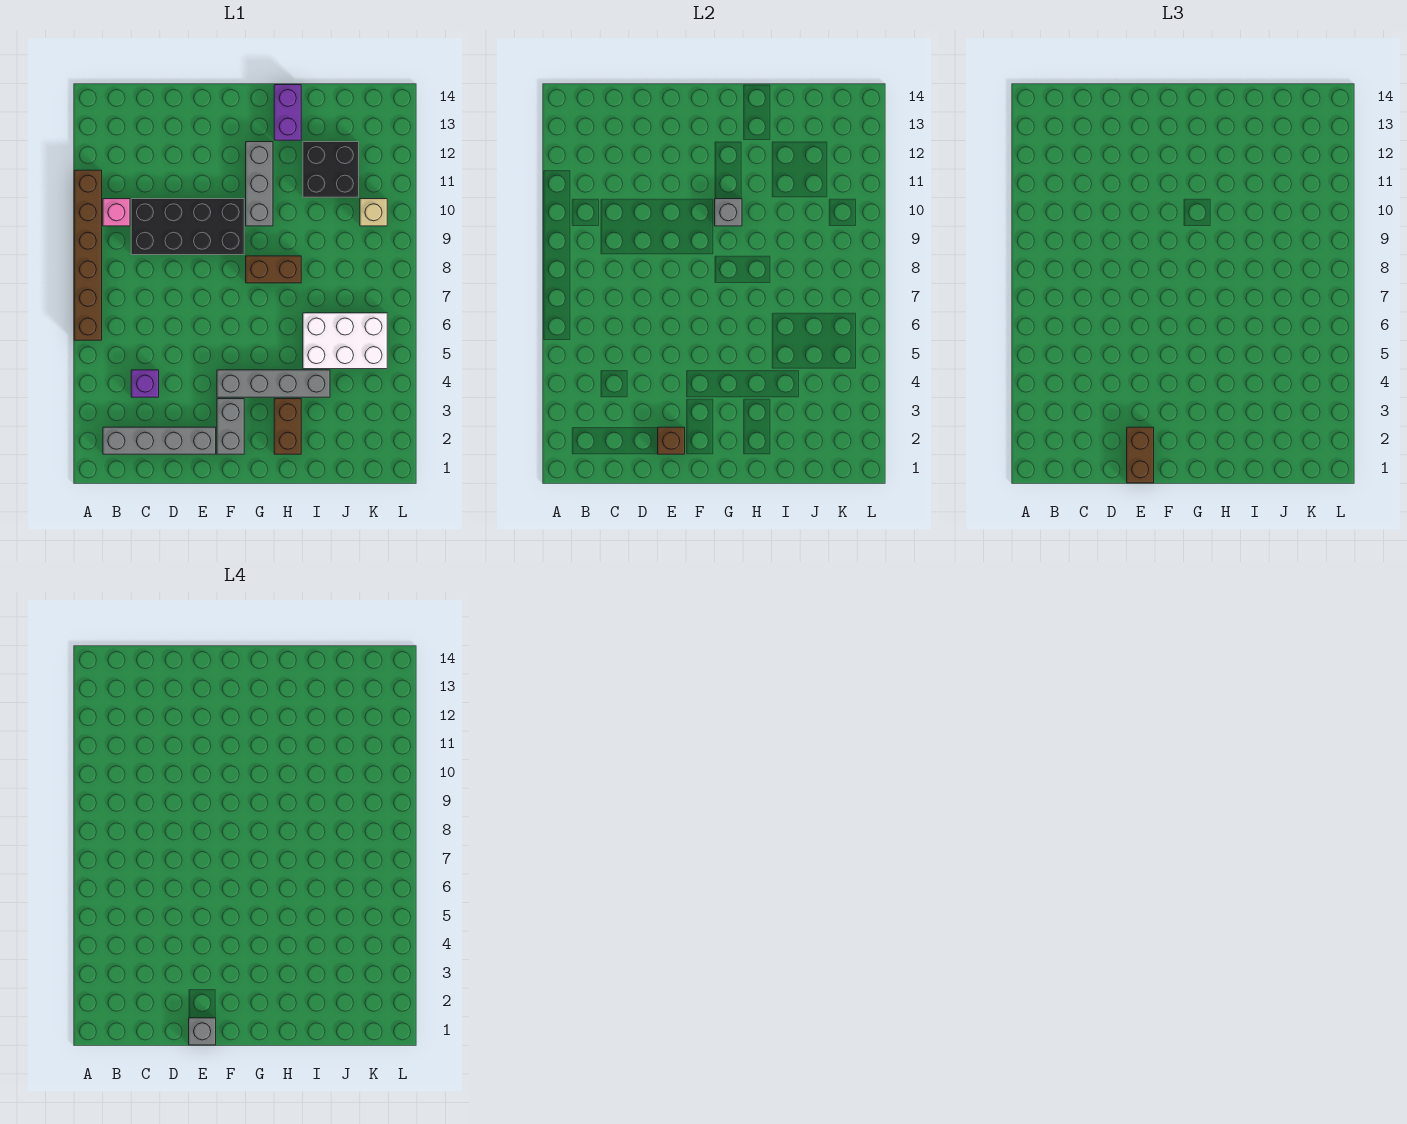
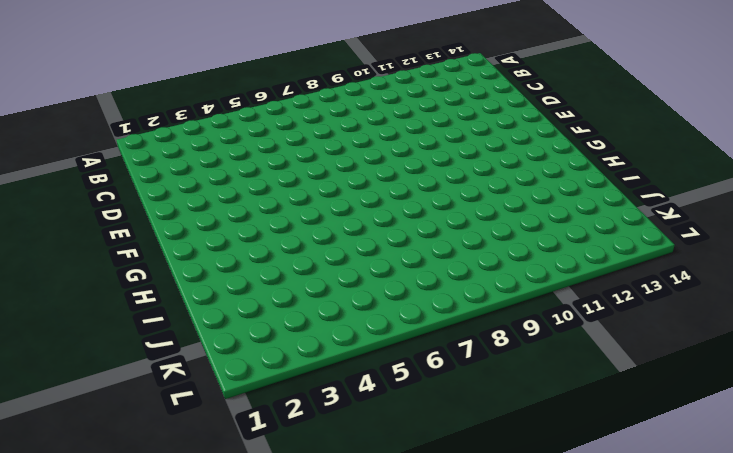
none -> brown 1x6 brick [74,170,102,340]
none -> grey 1x4 brick [103,427,216,454]
none -> pink 1x1 brick [103,199,130,226]

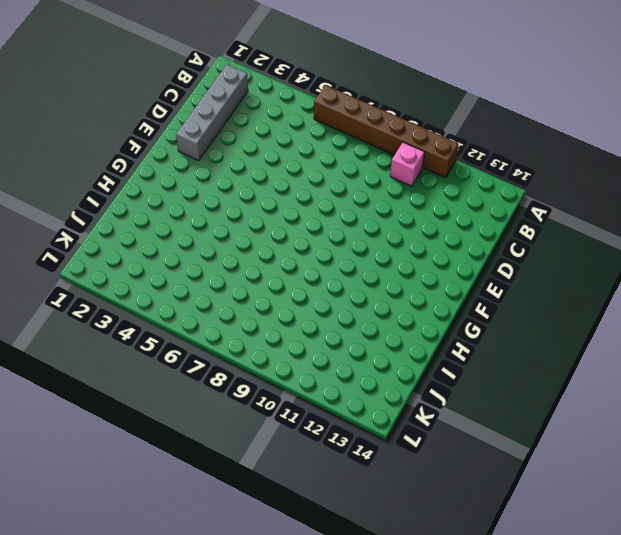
none -> purple 1x1 brick [131,370,159,397]
none -> black 2x4 brick [131,199,244,255]
none -> grey 1x2 brick [217,399,244,454]

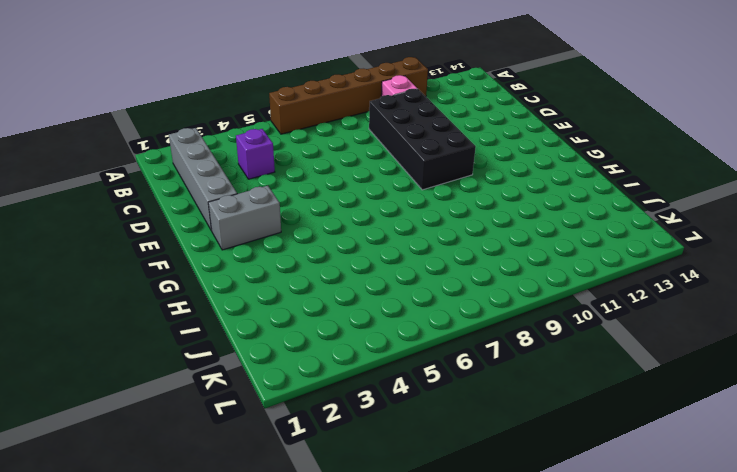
none -> grey 1x4 brick [217,370,330,397]
none -> brown 1x2 brick [246,256,301,283]
none -> grey 1x3 brick [246,142,273,226]

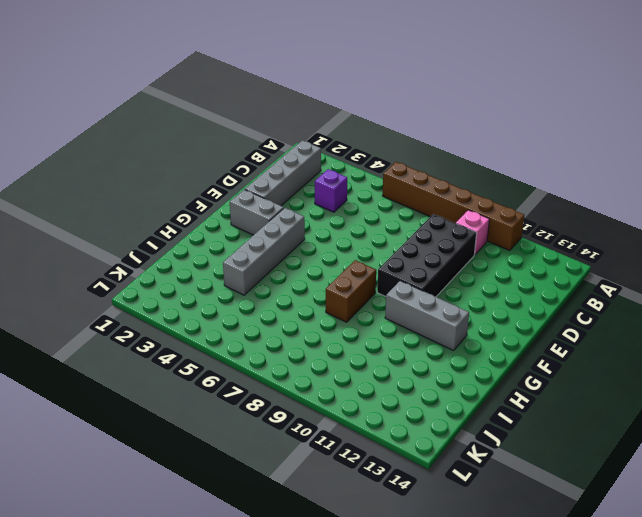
none -> brown 1x2 brick [274,399,301,454]
none -> purple 1x2 brick [274,85,301,140]
none -> white 2x3 brick [303,313,387,369]

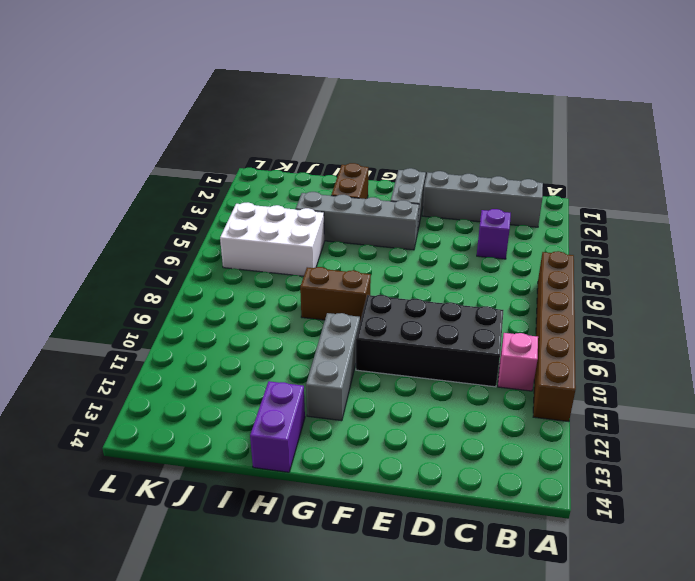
none -> black 2x2 brick [303,142,359,197]
none -> tan 1x1 brick [360,199,387,226]
none -> brown 1x1 brick [658,427,685,454]

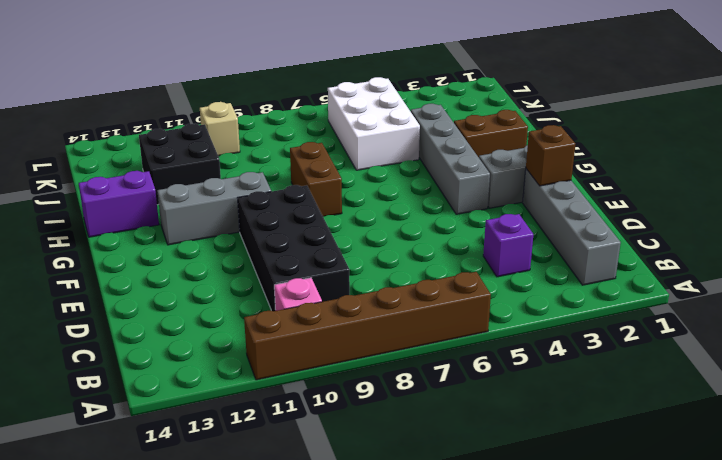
none -> grey 1x1 brick [715,199,742,226]
none -> brown 1x2 brick [1127,427,1154,483]
none -> grey 1x1 brick [189,1018,216,1045]

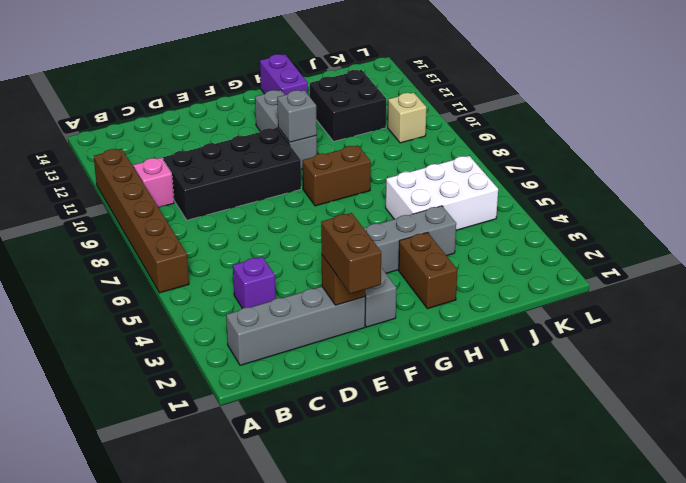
none -> grey 1x1 brick [189,1018,216,1045]

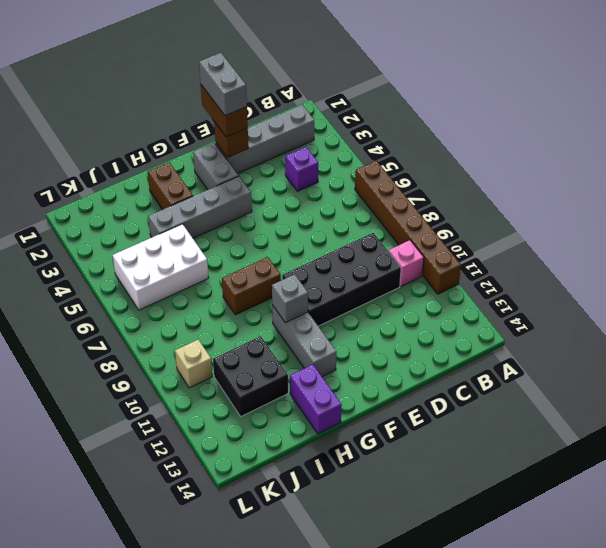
grey 1x2 brick [199,53,247,116] -> grey 1x1 brick [189,1018,216,1045]

